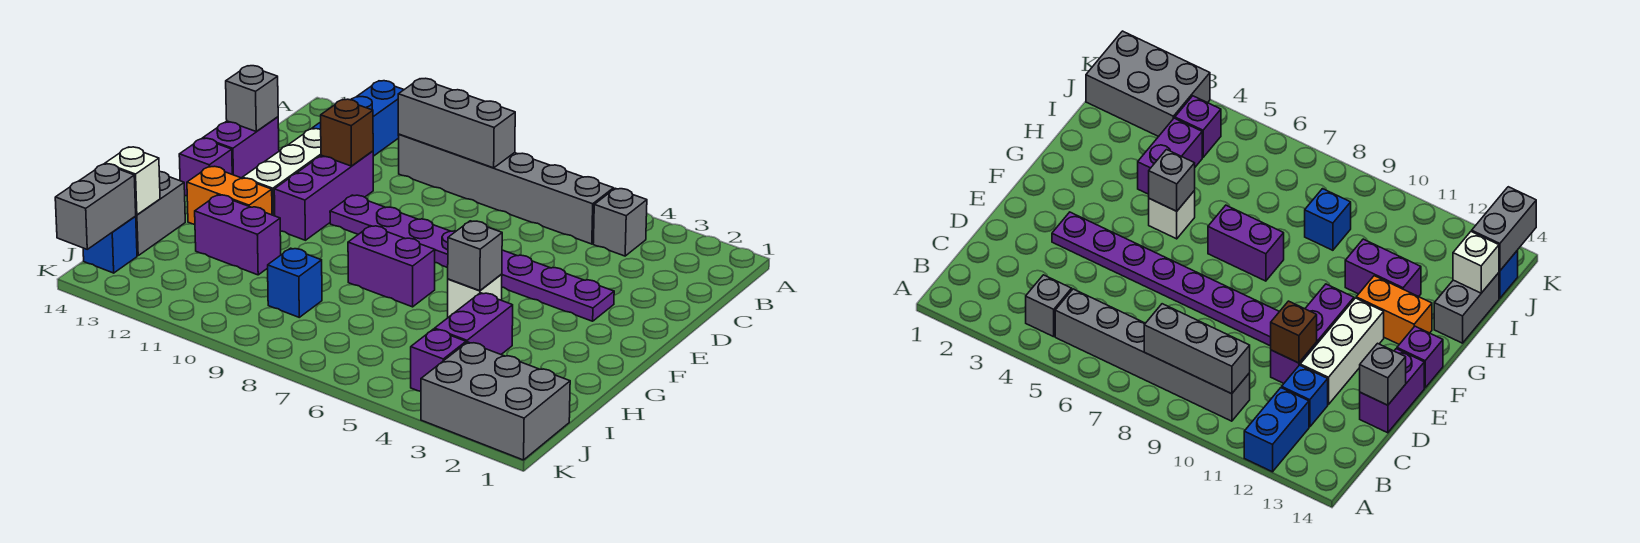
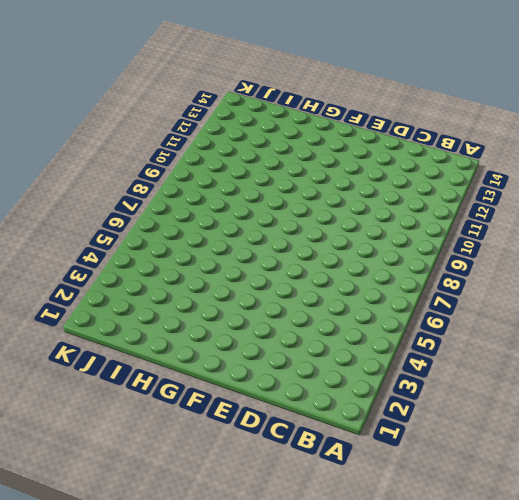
none -> blue 1x2 brick [351,81,404,156]
none -> grey 1x1 brick [593,188,647,256]
none -> grey 1x6 brick [398,134,614,244]

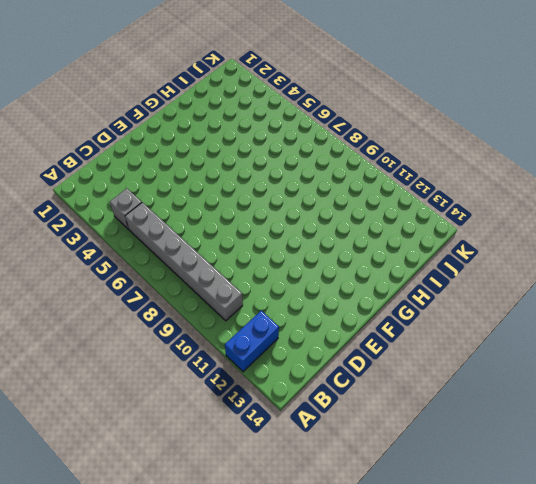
none -> blue 1x1 brick [1282,365,1328,427]
none -> purple 1x3 brick [274,151,373,240]
none -> white 1x3 brick [243,129,321,216]

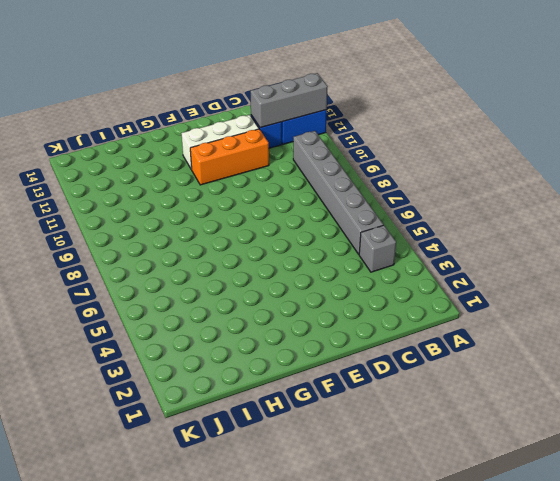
grey 1x3 brick [250,73,328,128] -> grey 1x3 brick turned to [398,78,515,168]
orange 1x3 brick [190,129,269,185] -> purple 1x3 brick [274,151,373,240]
none -> purple 1x2 brick [203,117,279,178]
none -> purple 1x8 plate [330,195,614,321]
none -> purple 1x1 brick [179,138,232,196]

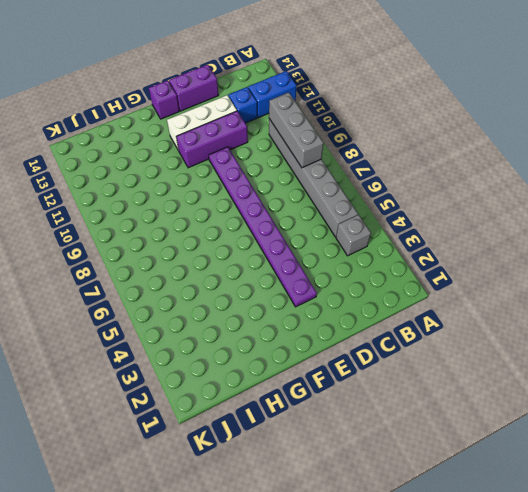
none -> white 1x1 brick [448,274,502,317]
none -> purple 1x2 brick [348,226,435,307]
none -> orange 1x2 brick [187,166,272,224]

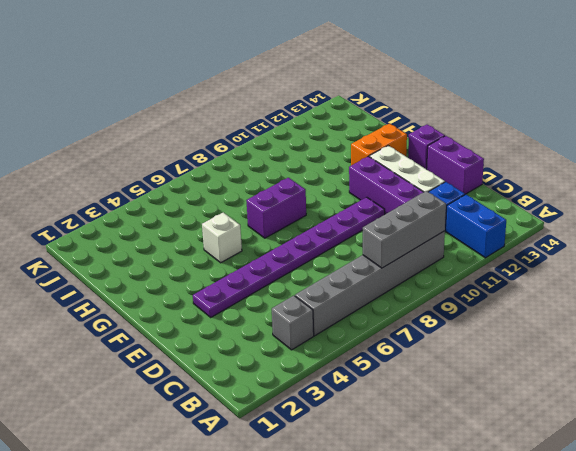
none -> purple 1x2 brick [435,293,513,354]
none -> purple 1x2 brick [195,195,281,275]
none -> grey 1x2 brick [136,171,185,256]

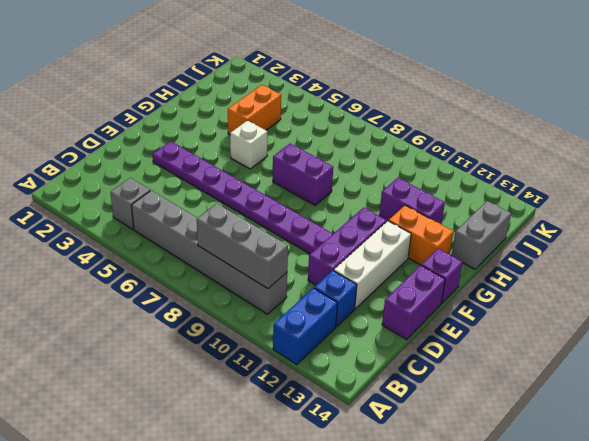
orange 1x2 brick [228,85,281,134] -> purple 1x2 brick [435,293,513,354]
none -> blue 1x1 brick [268,248,322,317]
none -> grey 2x3 brick [421,342,570,460]
none -> purple 1x1 brick [411,329,466,391]

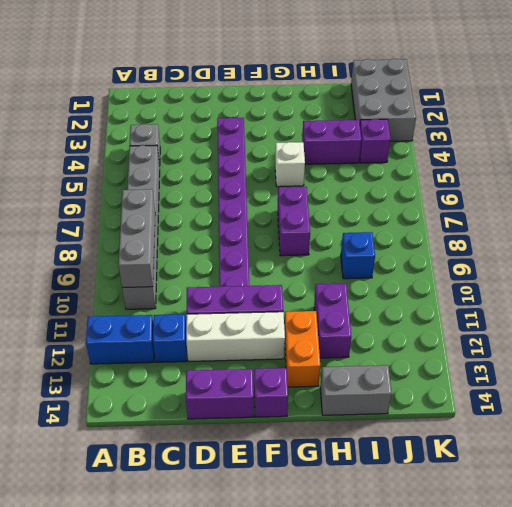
none -> blue 1x1 brick [83,216,137,273]
none -> brown 1x1 brick [321,99,373,166]
none -> grey 1x1 brick [226,66,278,132]

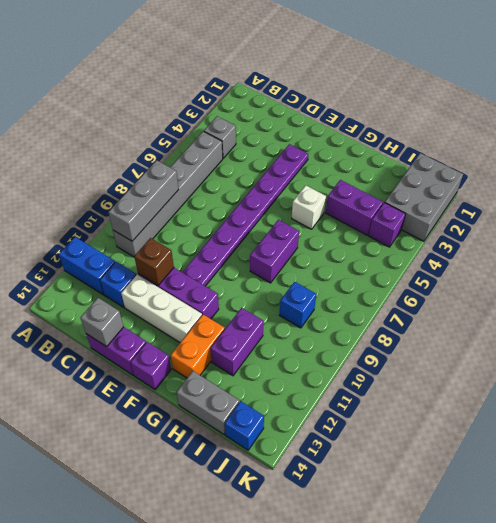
none -> grey 1x1 brick [448,221,502,291]
none -> white 1x1 brick [105,147,160,215]
none -> grey 1x2 brick [55,164,136,249]

